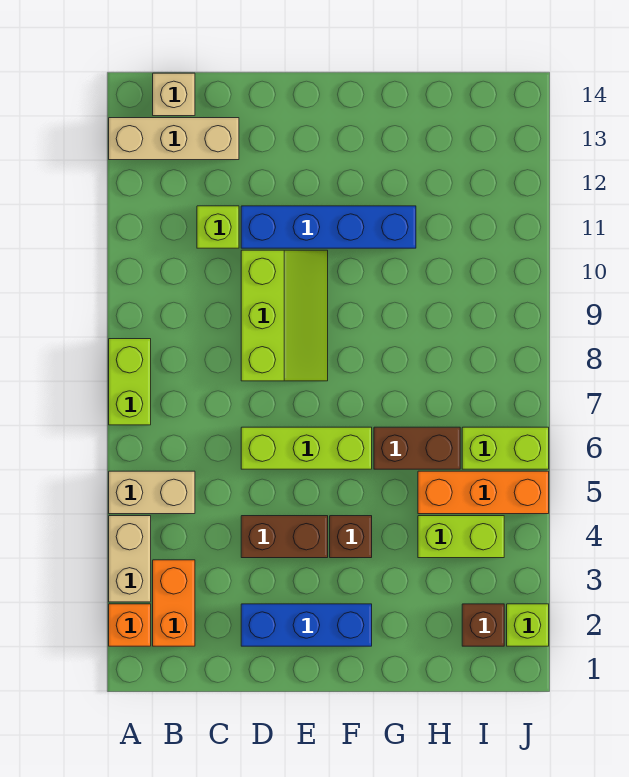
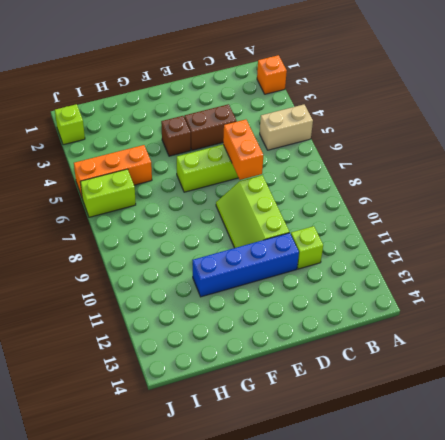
orange 1x2 brick [223,120,263,180] -> orange 1x2 brick moved to [153,560,195,646]
none -> tan 1x2 brick [109,516,151,602]
none -> lime 1x2 brick [109,339,151,425]
none -> tan 1x3 brick [109,118,239,160]

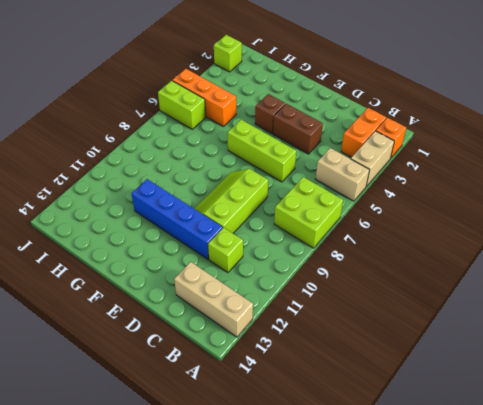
lime 2x2 brick [274,177,343,248] -> lime 1x2 brick [109,339,151,425]
none -> tan 1x1 brick [153,73,195,116]
none -> blue 1x3 brick [241,604,372,646]
none -> brown 1x2 brick [374,427,460,469]

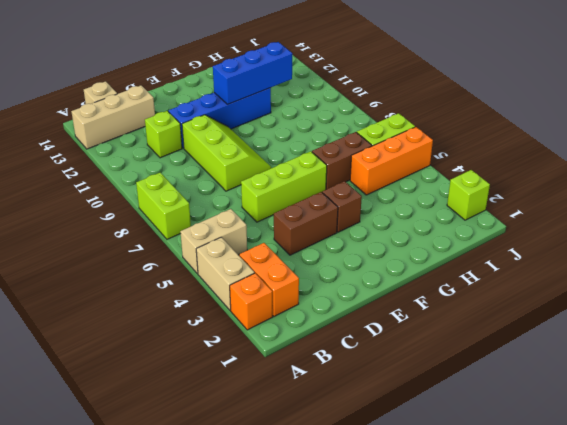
blue 1x3 brick [213,42,292,105] -> blue 1x3 brick moved to [241,604,372,646]
none -> lime 1x2 brick [418,516,504,558]
none -> brown 1x1 brick [462,604,504,646]

